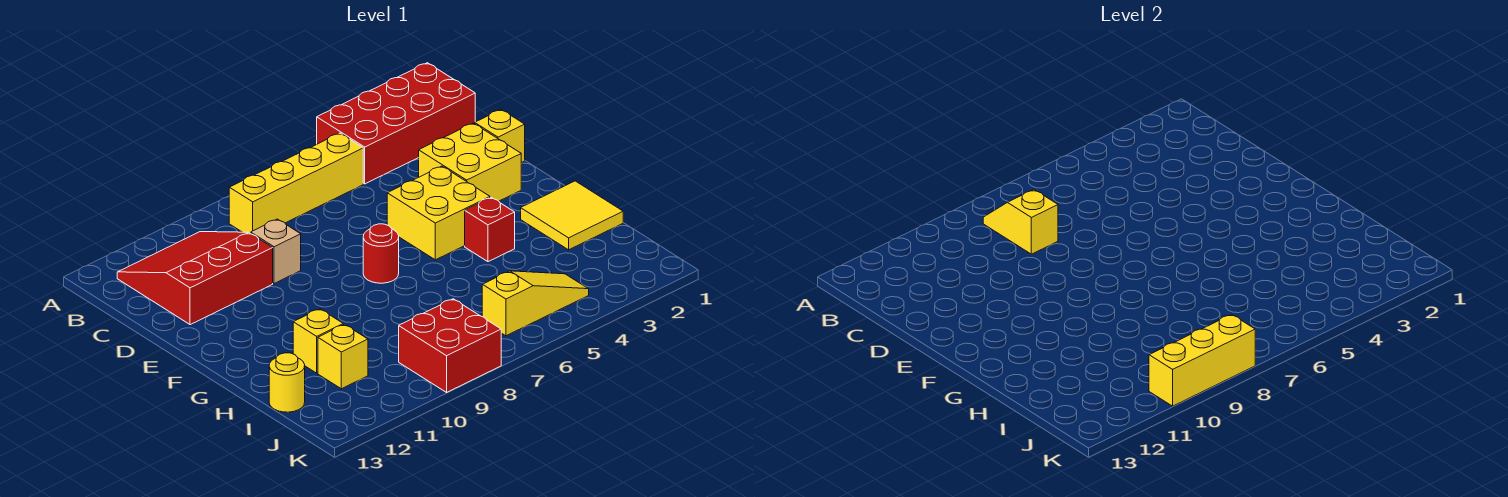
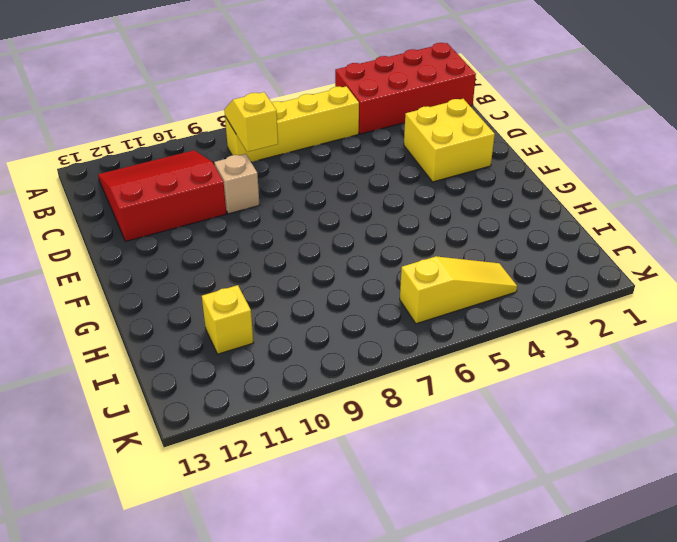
none -> yellow 1x1 brick [475,110,525,163]
none -> yellow 2x2 brick [387,166,490,260]
none -> red 1x1 round brick [363,224,399,283]

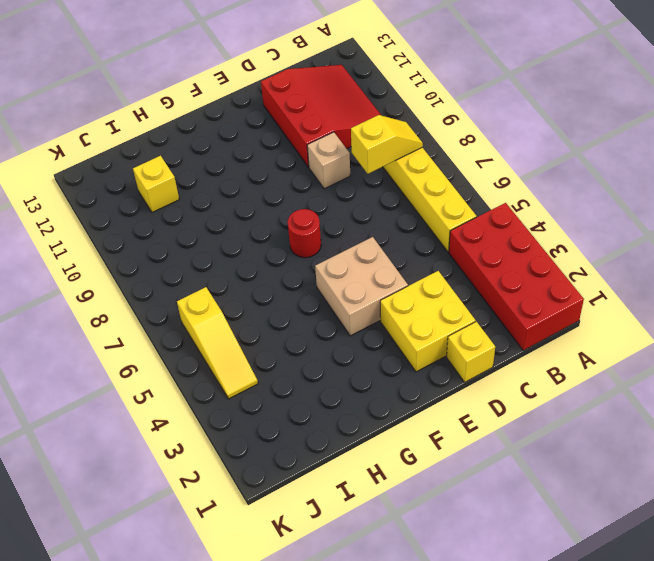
tan 2x2 brick [315,237,408,336] -> yellow 2x2 brick [387,166,490,260]
none -> yellow 2x2 tile [521,181,623,250]
none -> red 1x1 brick [465,197,515,262]
none -> yellow 1x1 brick [293,309,343,373]

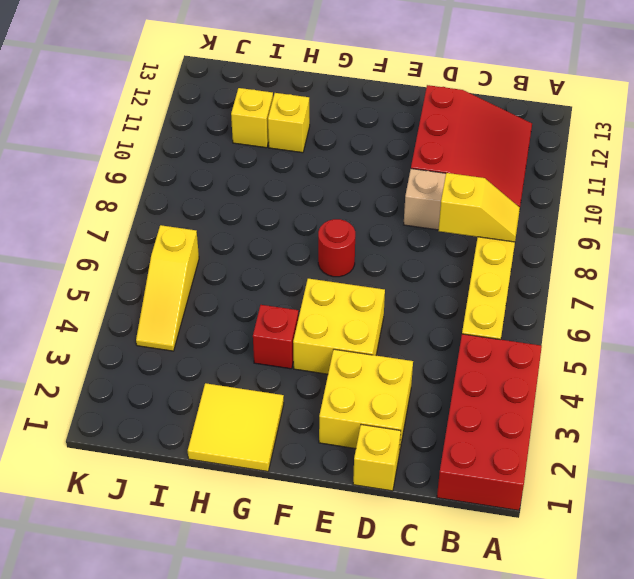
none -> yellow 1x1 round brick [269,353,305,412]
none -> red 2x2 brick [399,299,501,392]
none -> yellow 1x3 brick [1149,314,1255,406]

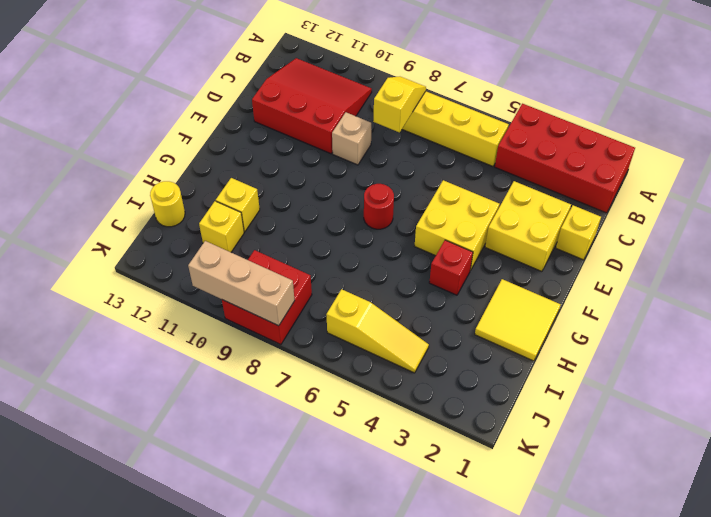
tan 1x3 brick [188,241,295,326] -> yellow 1x3 brick [1149,314,1255,406]

